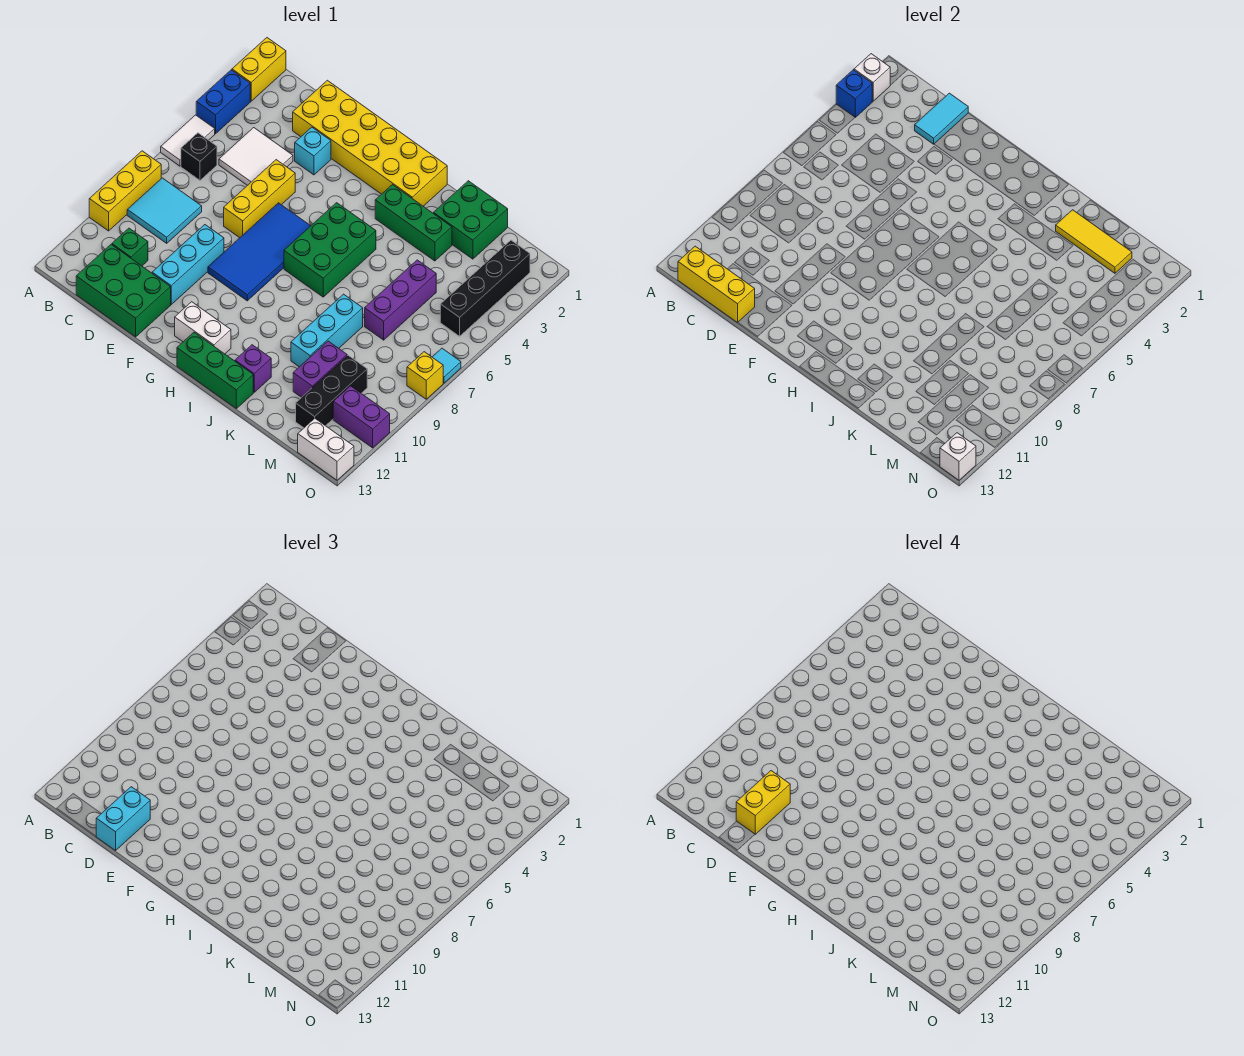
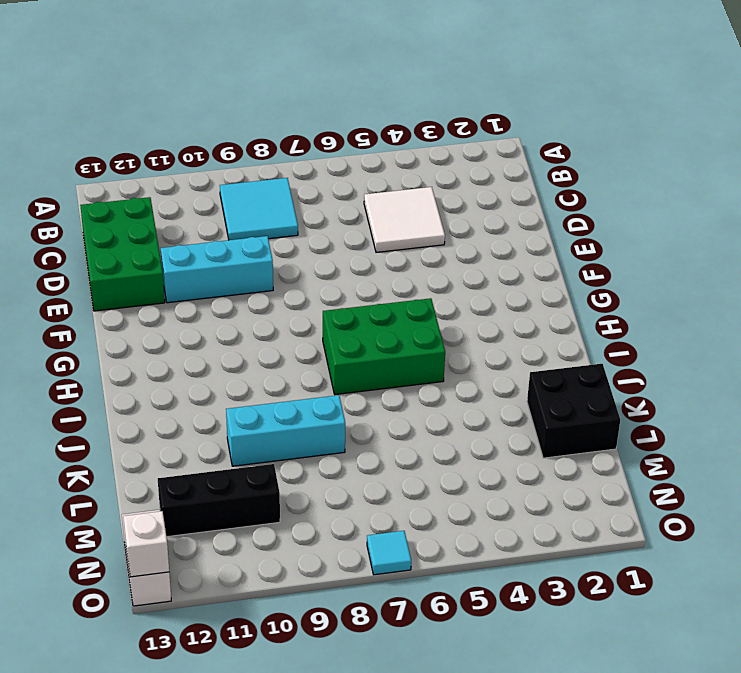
black 2x2 brick [527,364,620,458] -> green 2x2 brick [434,181,508,259]
none -> yellow 1x2 brick [232,38,286,101]
none -> blue 1x2 brick [196,70,250,134]
none -> white 1x2 tile [161,115,215,166]
none -> yellow 1x3 brick [89,151,161,231]

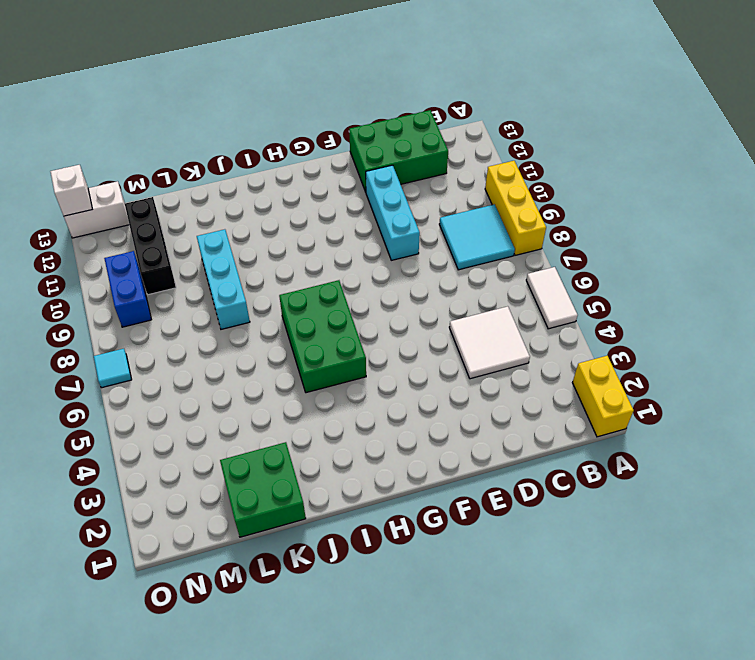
blue 1x2 brick [104,251,151,327] -> blue 1x2 brick moved to [196,70,250,134]
none -> black 1x1 brick [181,133,217,180]
none -> green 1x1 brick [112,228,148,266]
none -> yellow 2x6 brick [293,80,447,206]
none -> cyan 1x1 brick [295,127,331,175]

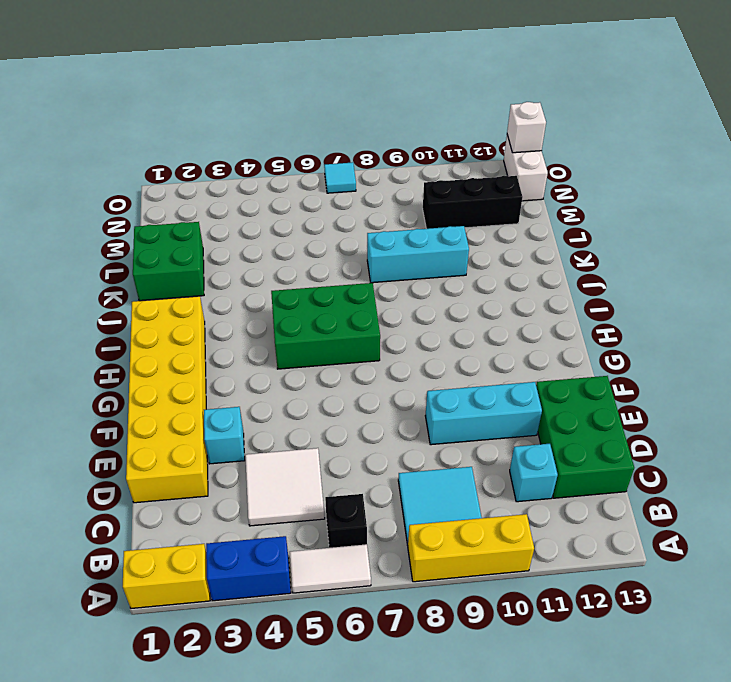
cyan 1x1 brick [510,444,558,502] -> green 1x1 brick [112,228,148,266]
none -> yellow 1x3 brick [224,160,295,238]
none -> blue 2x4 tile [208,203,310,301]
none -> white 1x2 brick [175,302,231,354]
none -> green 1x3 brick [177,333,253,409]

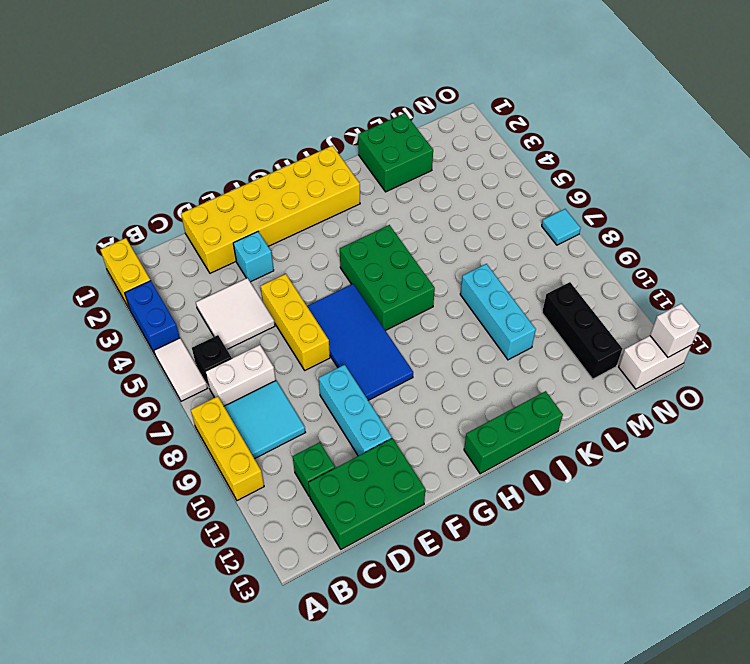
white 1x2 brick [205,345,276,406] -> white 1x2 brick moved to [175,302,231,354]
none -> green 1x3 brick [375,185,452,261]
none -> purple 1x1 brick [235,345,271,392]
none -> purple 1x3 brick [365,260,436,340]
none -> purple 1x2 brick [293,341,347,397]

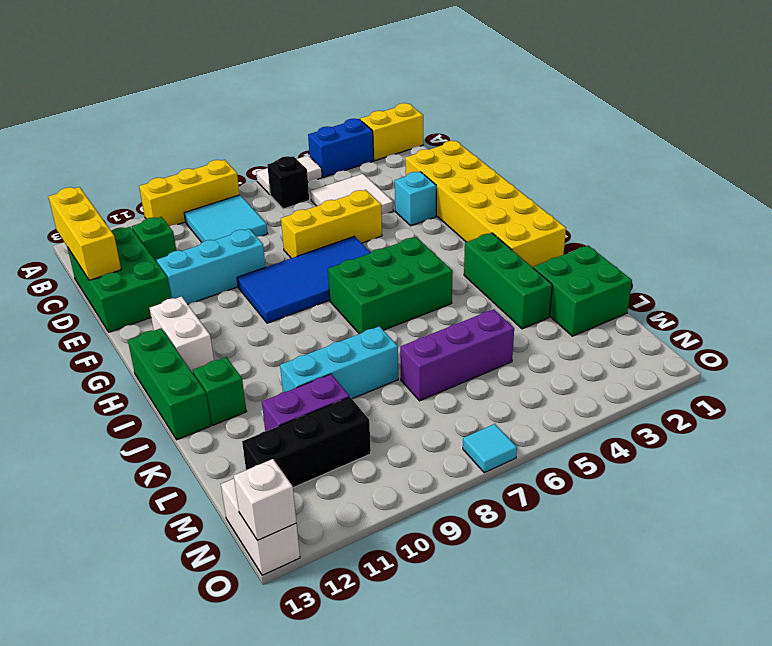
green 1x1 brick [193,357,247,425] -> purple 1x1 brick [235,345,271,392]
none -> black 1x4 brick [440,240,530,336]
none -> purple 1x2 brick [333,386,390,448]
none -> yellow 1x1 brick [407,352,443,399]
none -> white 1x1 brick [854,54,890,101]

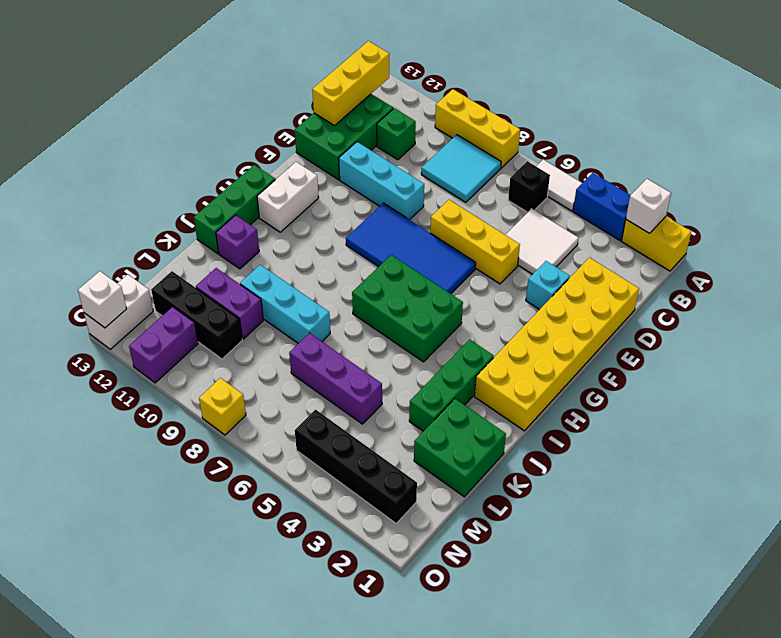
none -> cyan 1x1 tile [433,348,461,383]
none -> blue 1x1 brick [836,70,872,117]
none -> cyan 1x2 tile [915,93,968,144]
none -> yellow 1x3 tile [1056,210,1132,273]

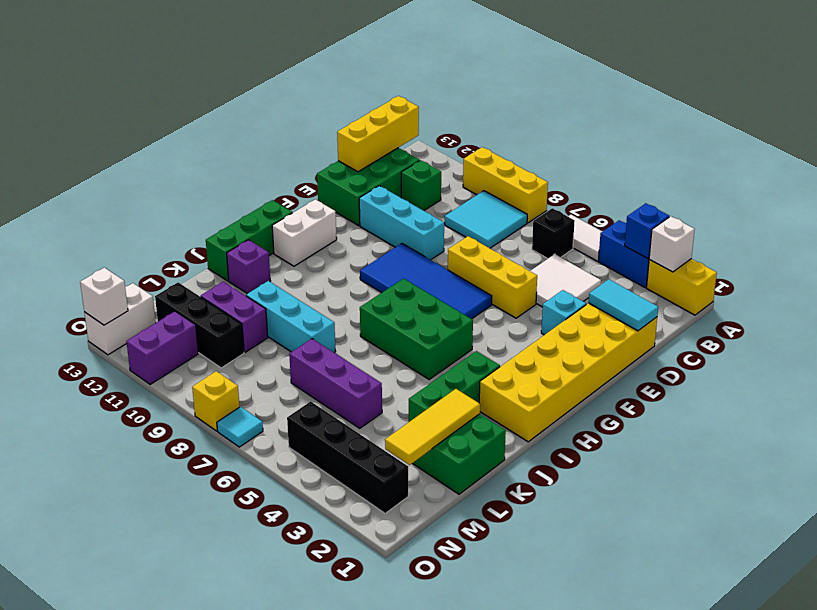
none -> cyan 1x2 brick [96,787,150,851]
none -> yellow 1x2 brick [736,771,790,834]

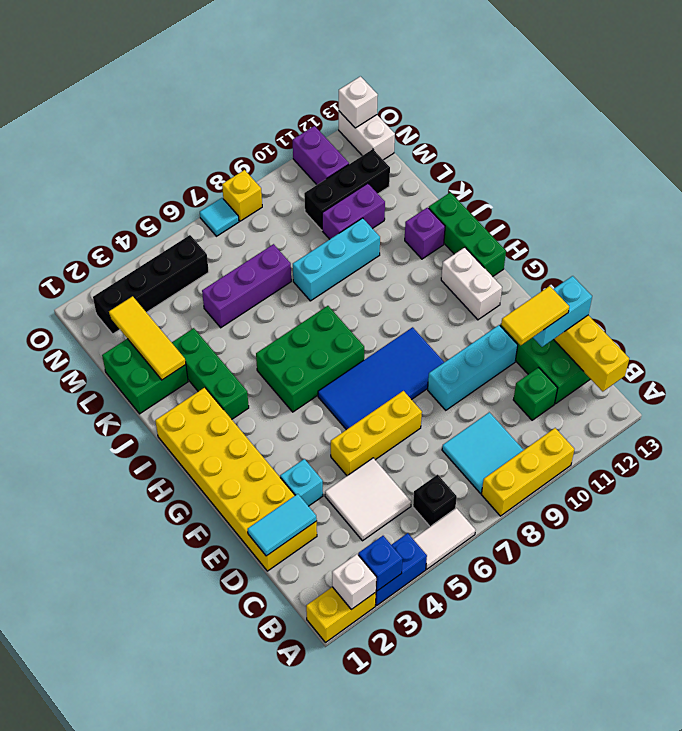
yellow 1x2 tile [501,286,569,345] -> yellow 1x2 brick [736,771,790,834]

